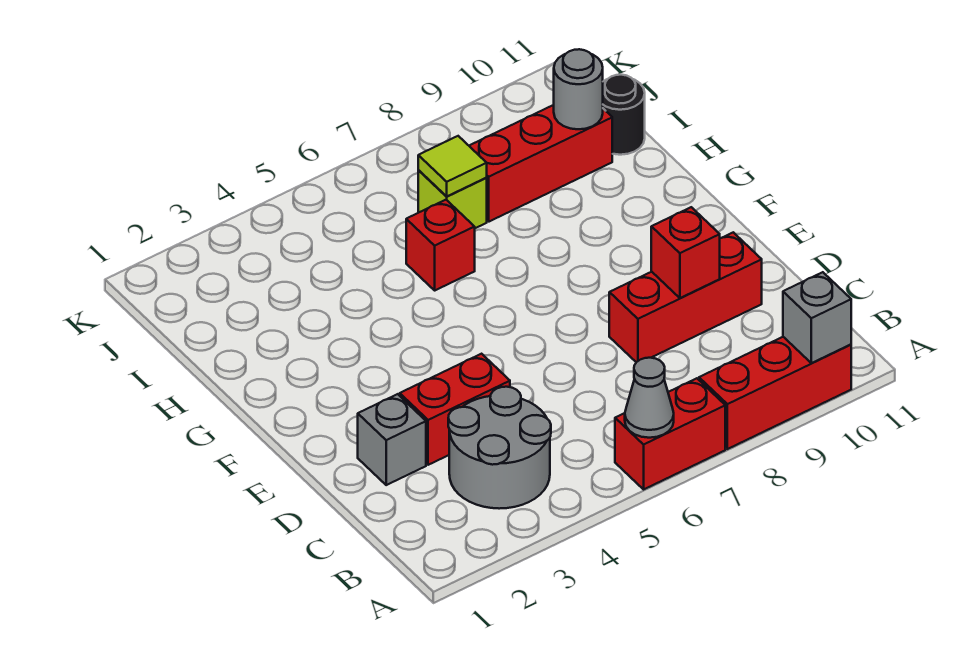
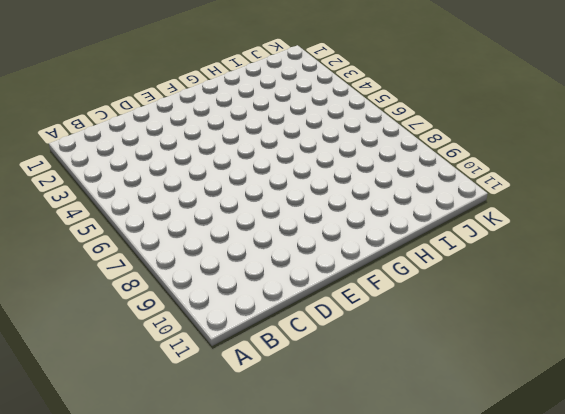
none -> red 1x2 brick [615,378,725,489]
none -> red 1x3 brick [699,337,851,449]
none -> grey 2x2 round brick [448,387,551,509]

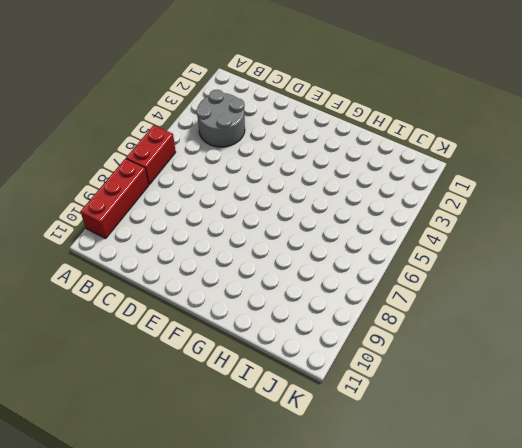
none -> grey 1x1 brick [358,394,426,485]
none -> red 1x2 brick [400,354,510,465]
none -> red 1x3 brick [609,232,762,362]

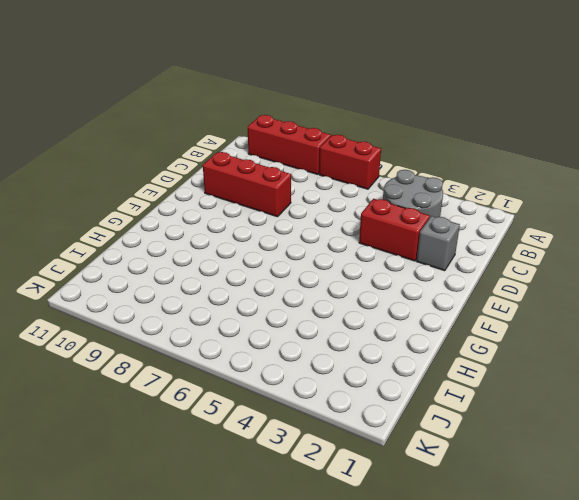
none -> red 1x1 brick [406,200,475,290]
none -> lime 1x1 brick [418,170,487,228]
none -> red 1x3 brick [469,105,612,222]

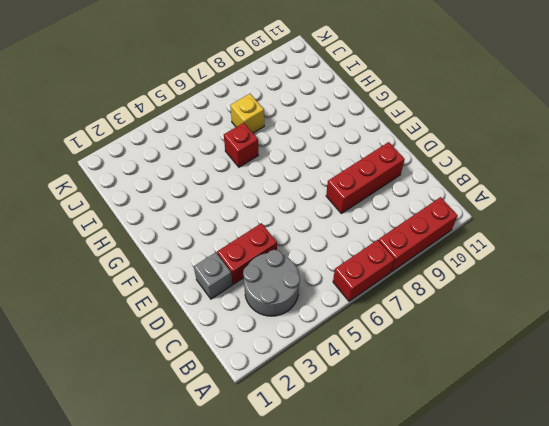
yellow 1x1 brick [230,94,264,133] -> lime 1x1 brick [418,170,487,228]
none -> red 1x3 brick [469,105,612,222]
none -> black 1x1 round brick [603,75,645,155]
none -> grey 1x1 cone [625,358,674,438]

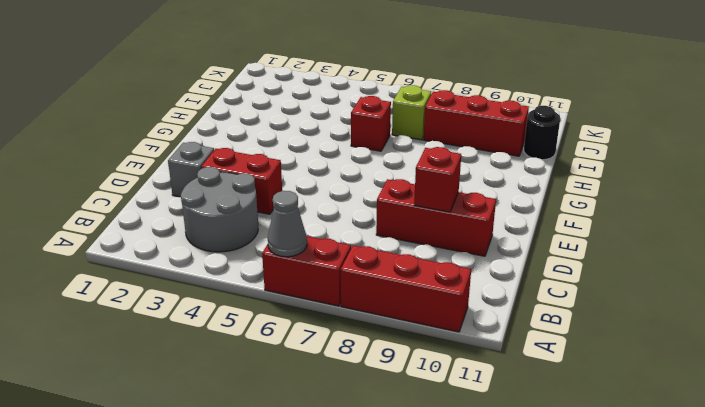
none -> grey 1x1 brick [783,272,851,363]
none -> lime 1x1 tile [418,136,487,197]
none -> grey 1x1 round brick [554,49,603,129]

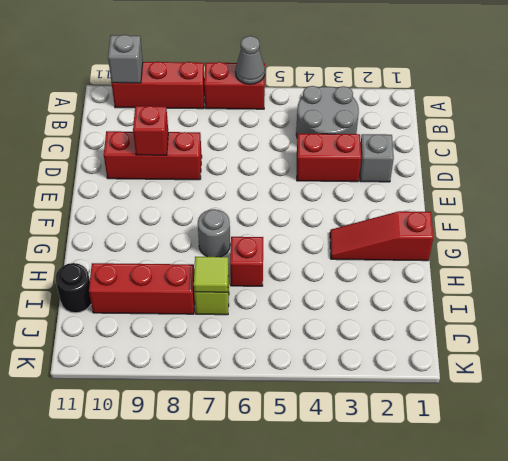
red 1x3 slope [330,211,434,261] -> none
grey 1x1 round brick [198,209,230,257] -> grey 1x1 round brick moved to [554,49,603,129]

